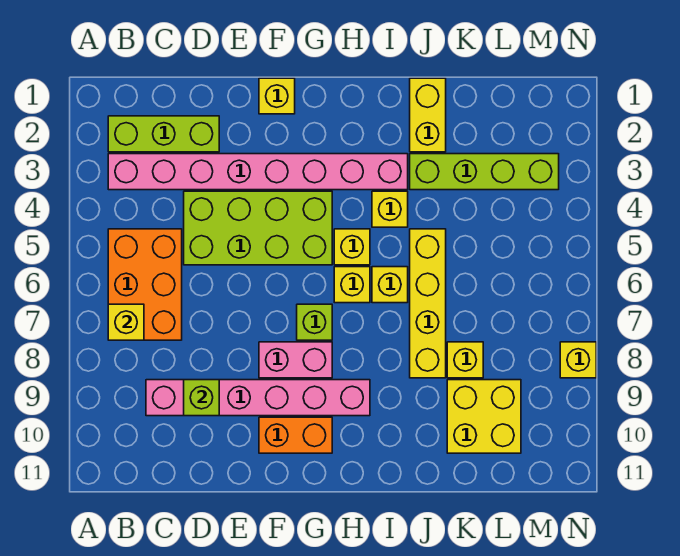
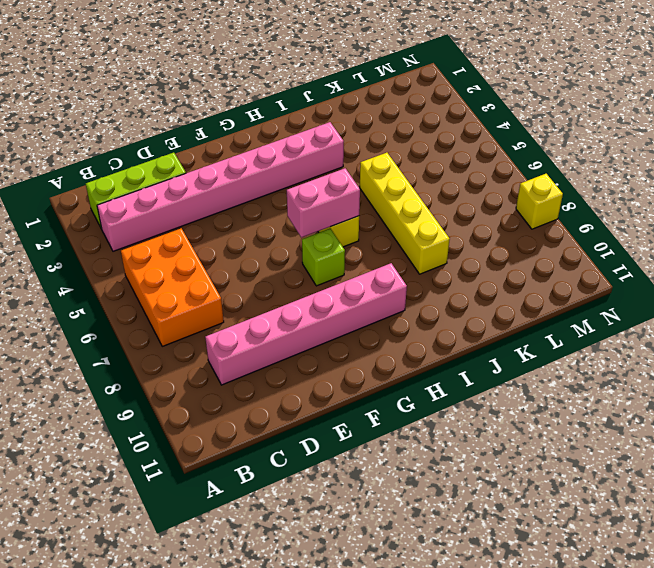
pink 1x2 brick [287,168,360,238] -> pink 1x2 brick moved to [259,342,332,378]
none -> lime 2x4 brick [184,191,332,265]
none -> yellow 1x1 brick [259,78,295,114]
none -> orange 1x2 brick [259,417,332,453]

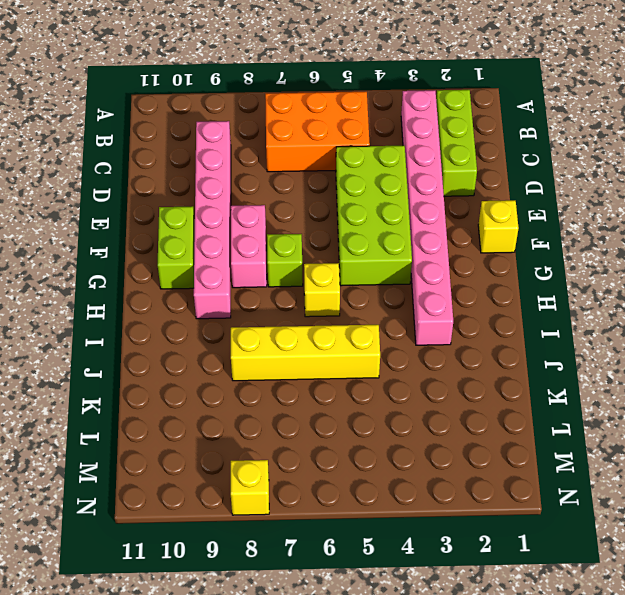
lime 1x2 brick [158,206,195,289] -> orange 1x2 brick [259,417,332,453]
none -> yellow 1x1 brick [334,229,370,265]
none -> yellow 1x1 brick [372,191,408,227]
none -> yellow 1x1 brick [372,267,408,303]

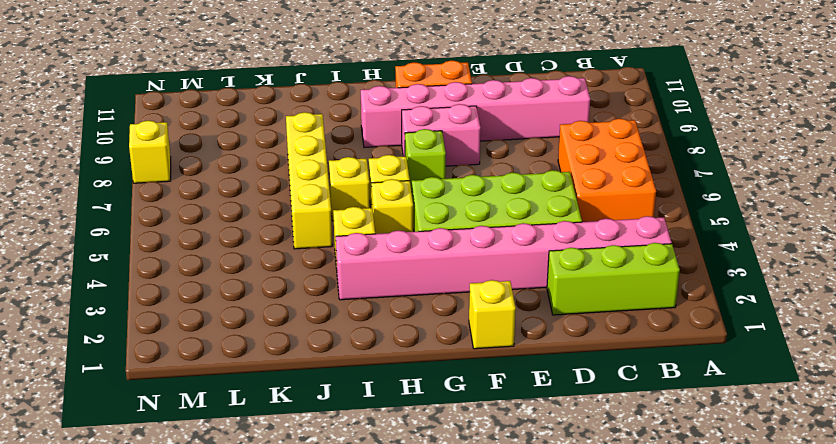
none -> yellow 1x2 brick [410,78,446,152]
none -> lime 1x4 brick [410,154,559,190]
none -> yellow 1x1 brick [447,342,483,378]

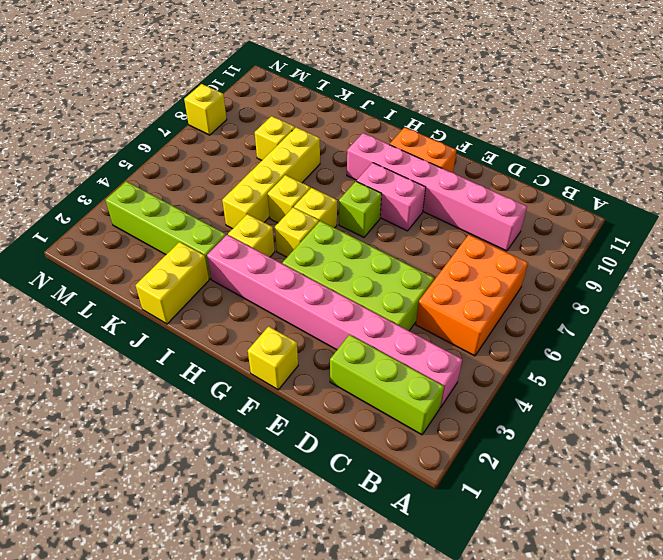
none -> yellow 2x2 brick [447,380,521,453]
none -> yellow 1x1 brick [108,304,144,340]
none -> lime 1x1 brick [184,380,219,416]

